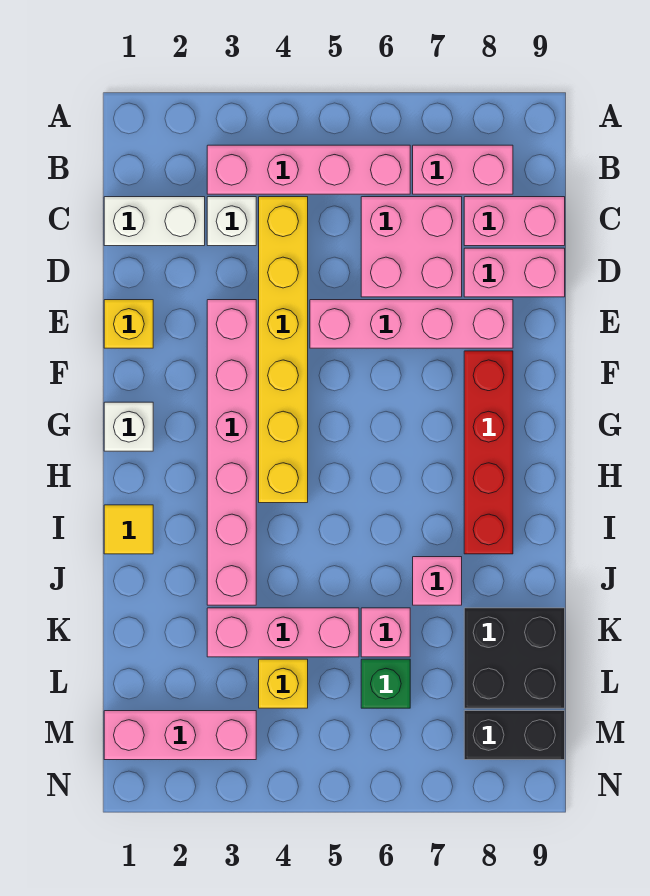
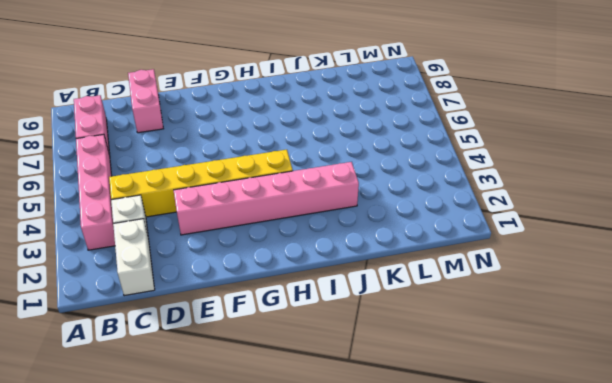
none -> pink 2x2 brick [361,197,462,297]
none -> pink 1x2 brick [464,197,565,246]
none -> yellow 1x1 brick [104,300,153,348]

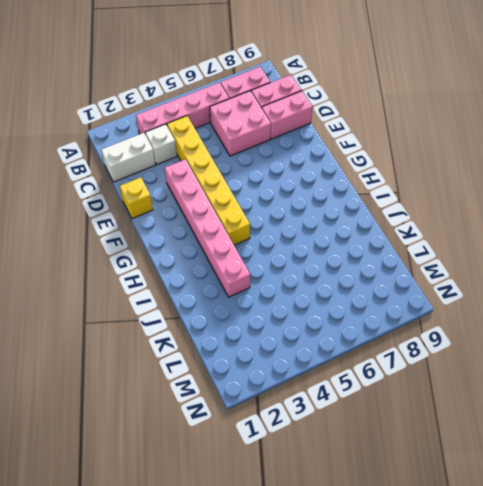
none -> pink 1x4 brick [310,300,513,348]
none -> red 1x4 brick [464,351,513,554]
none -> white 1x1 brick [104,402,153,451]

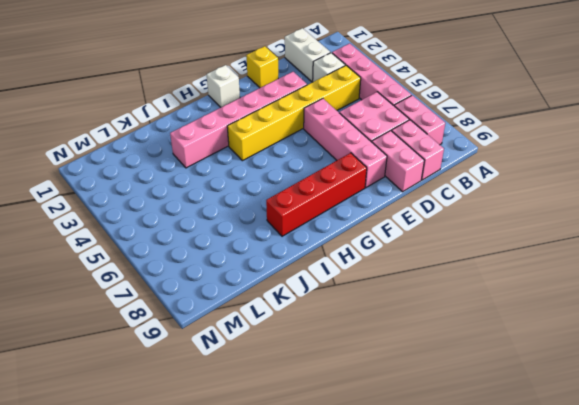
none -> yellow 1x1 tile [104,505,153,554]
none -> pink 1x1 brick [413,557,462,605]
none -> pink 1x3 brick [207,608,359,657]

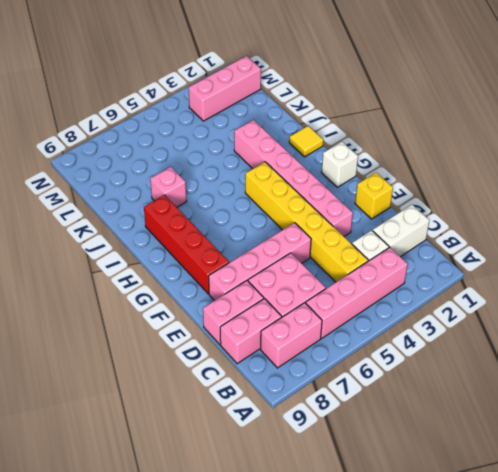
none -> pink 1x3 brick [207,608,359,657]
none -> pink 1x1 brick [361,608,410,657]
none -> black 2x2 brick [464,608,565,708]

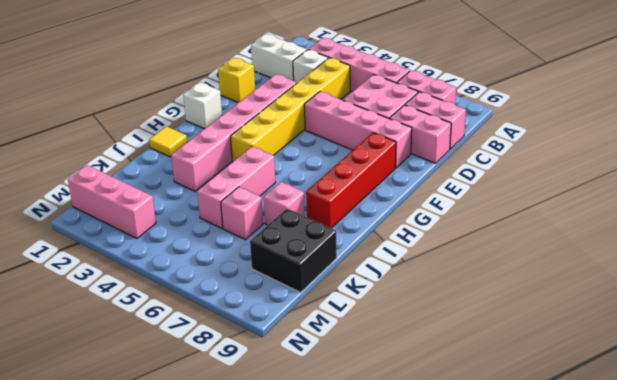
pink 1x3 brick [197,146,276,228] -> pink 1x3 brick turned to [207,608,359,657]
none -> yellow 1x1 brick [259,659,308,708]
none -> green 1x1 brick [361,659,410,708]
none -> black 1x2 brick [464,711,565,760]

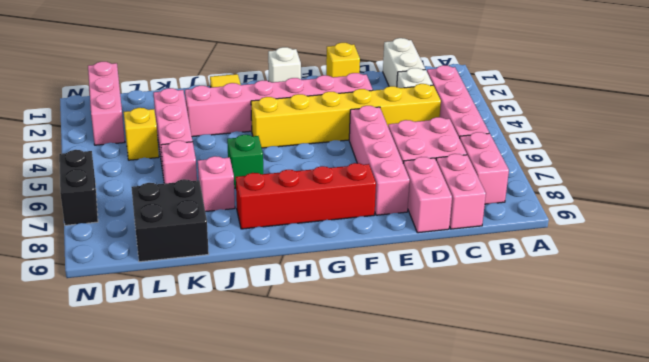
green 1x1 brick [227,135,263,188] -> green 1x1 brick moved to [361,659,410,708]
black 1x2 brick [59,150,98,225] -> black 1x2 brick moved to [464,711,565,760]

